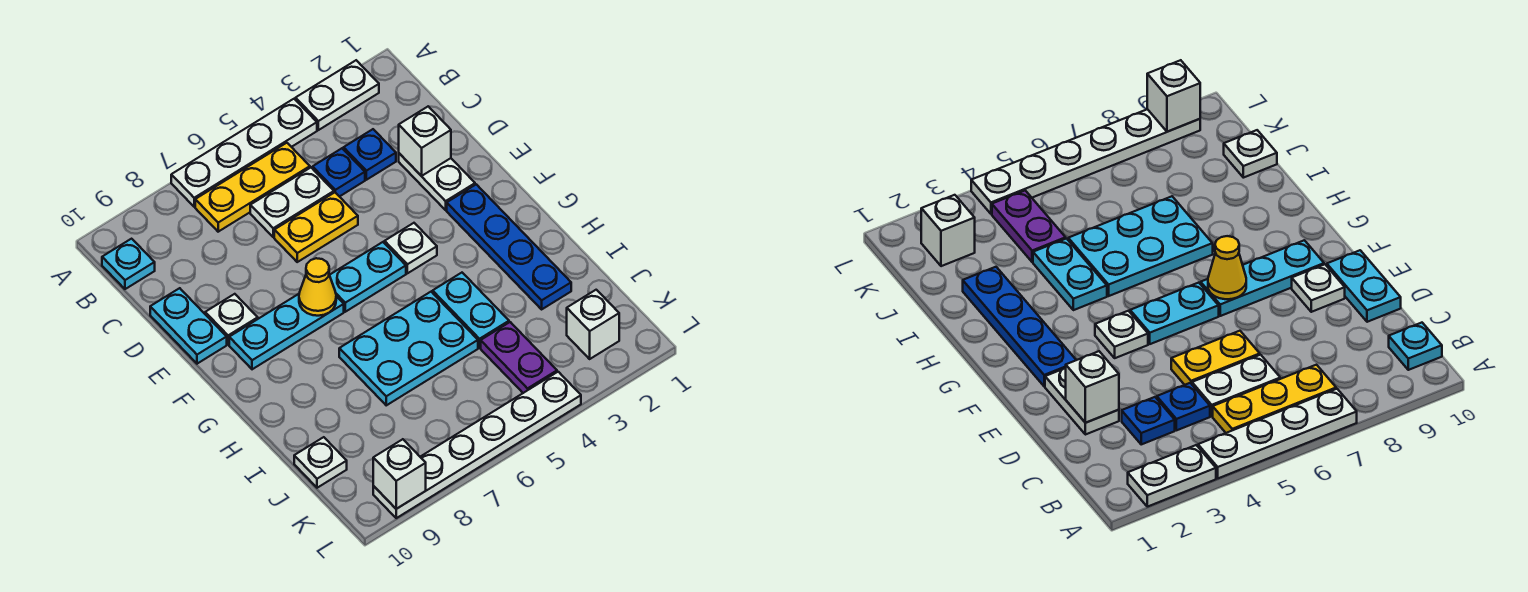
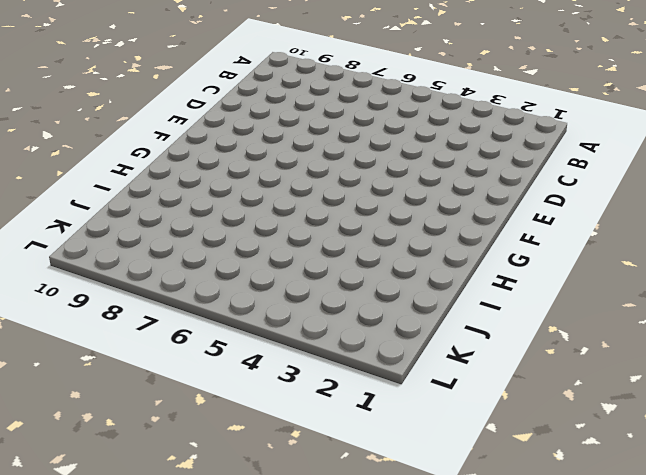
none -> white 1x2 plate [296,60,379,130]
none -> white 1x4 plate [171,99,317,207]
none -> yellow 1x3 plate [195,143,310,232]

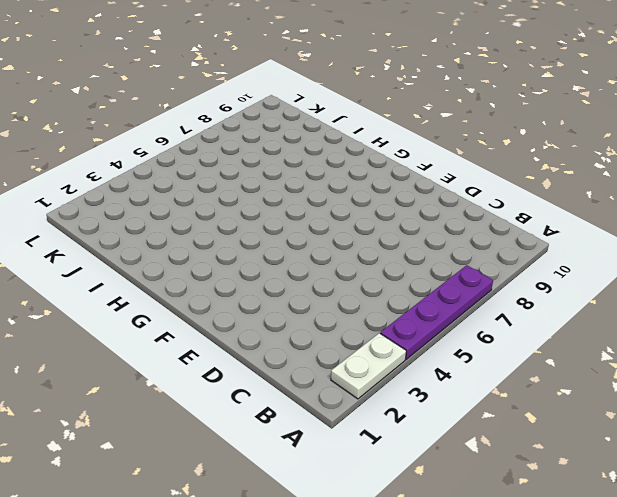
purple 1x4 plate [380,265,493,359] -> white 1x4 plate [171,99,317,207]
none -> yellow 1x3 plate [195,143,310,232]
none -> cyan 1x1 plate [102,239,155,289]
none -> blue 1x1 plate [344,129,396,180]

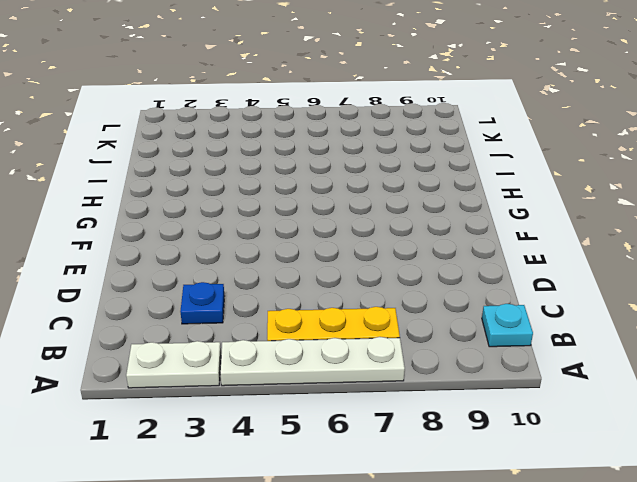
none -> blue 1x1 plate [313,148,365,197]
none -> white 1x2 plate [250,168,334,237]
none -> white 1x2 plate [399,153,475,210]

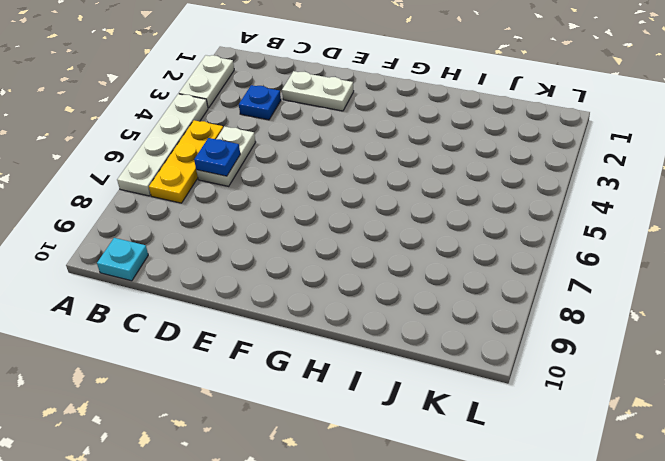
blue 1x1 plate [194,138,240,176] -> blue 1x1 plate moved to [313,148,365,197]
none -> yellow 1x2 plate [274,192,358,262]
none -> cyan 1x2 plate [150,288,227,364]
none -> white 1x1 plate [205,294,258,345]

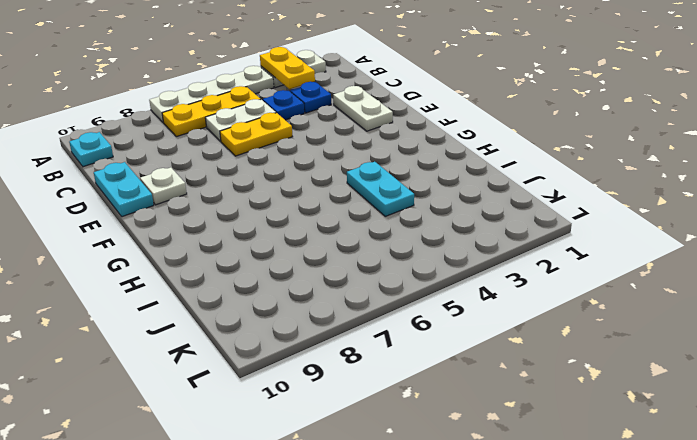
yellow 1x2 plate [260,47,315,89] -> none
none -> blue 1x4 plate [447,184,571,309]
none -> white 1x1 plate [385,223,437,273]
none -> cyan 1x2 plate [330,242,406,312]

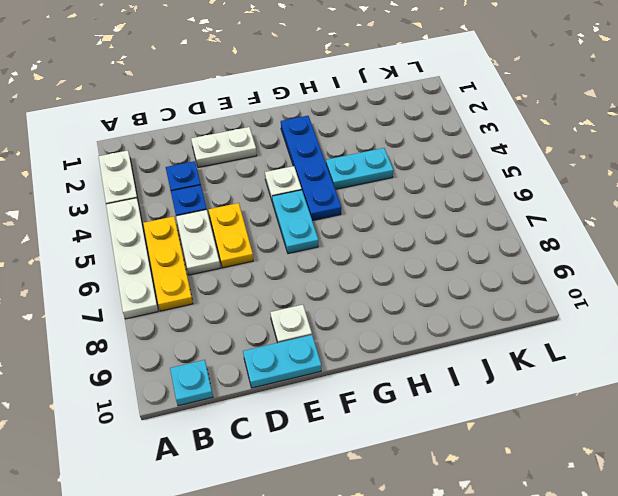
blue 1x4 plate [281,116,341,221] -> blue 1x4 plate turned to [447,184,571,309]
none -> cyan 1x3 plate [229,294,344,369]
none -> cyan 2x3 plate [339,292,478,405]
none -> purple 1x2 plate [481,322,557,393]

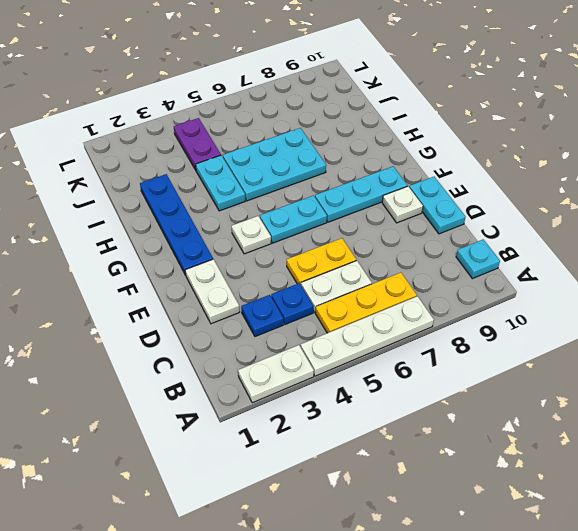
none -> white 1x1 plate [294,437,347,488]
none -> white 1x1 brick [567,290,619,359]
none -> white 1x6 plate [373,372,581,518]

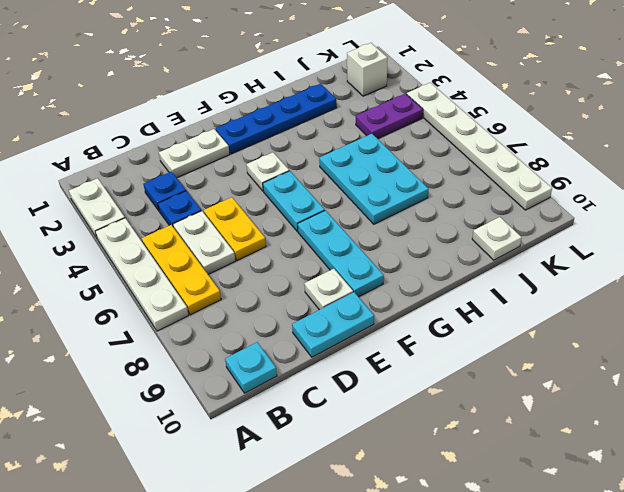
none -> cyan 1x2 plate [433,273,509,348]
none -> white 1x1 brick [399,106,451,176]
none -> yellow 1x1 cone [299,258,336,316]

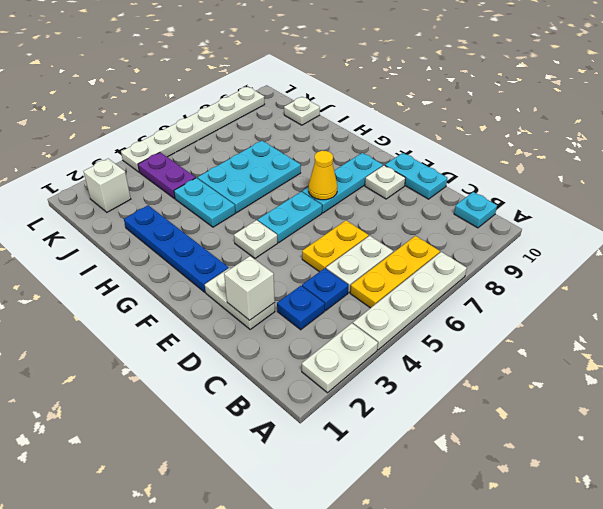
none -> white 1x1 brick [373,439,426,509]

